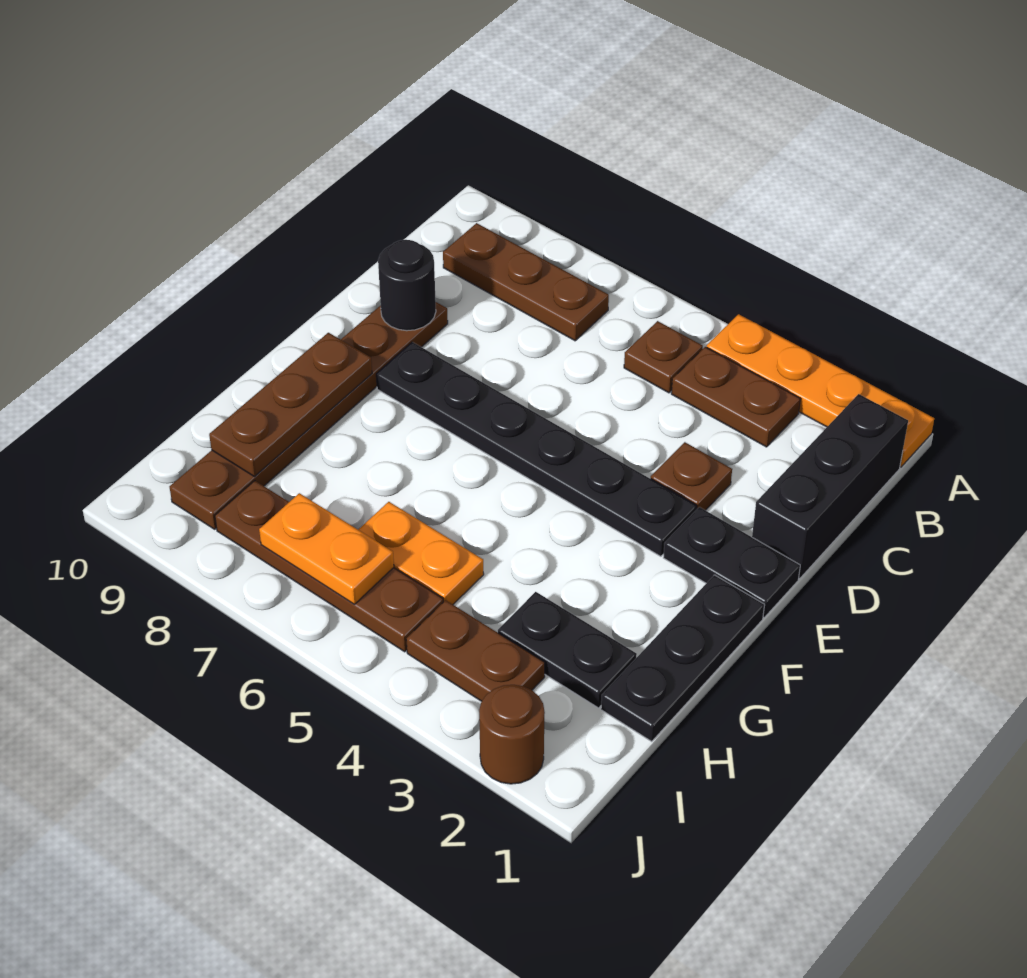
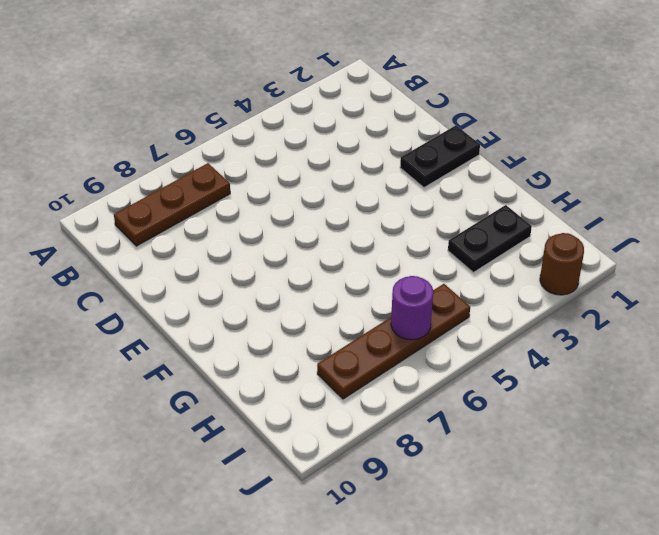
purple 1x1 round brick [391,276,433,340] -> orange 1x2 plate [259,493,394,604]
none -> orange 1x4 plate [707,314,934,467]
none -> black 1x3 brick [752,394,908,578]
none -> brown 1x2 plate [671,347,800,447]

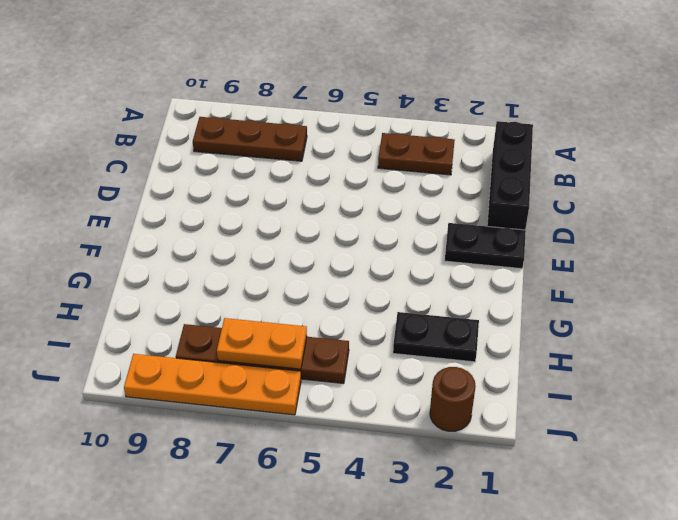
orange 1x4 plate [124,354,301,415] -> orange 1x4 plate moved to [707,314,934,467]
none -> brown 1x1 plate [624,321,703,393]
none -> brown 1x1 plate [651,442,732,510]
none -> brown 1x6 plate [170,302,448,529]

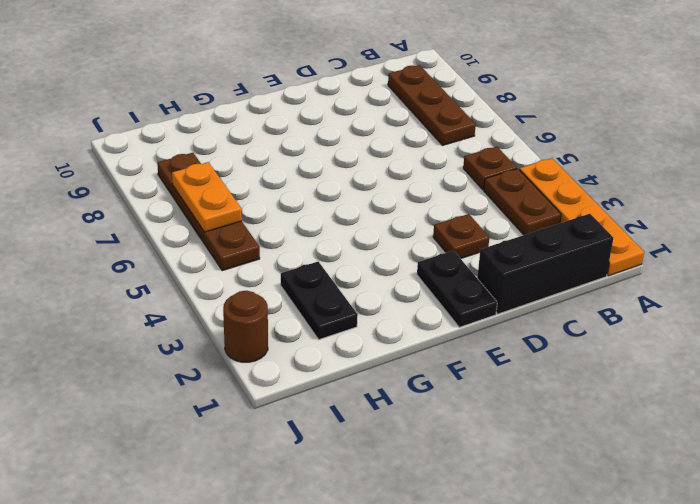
none -> brown 1x6 plate [170,302,448,529]
none -> black 1x6 plate [376,342,697,556]
none -> black 1x3 plate [601,575,765,742]

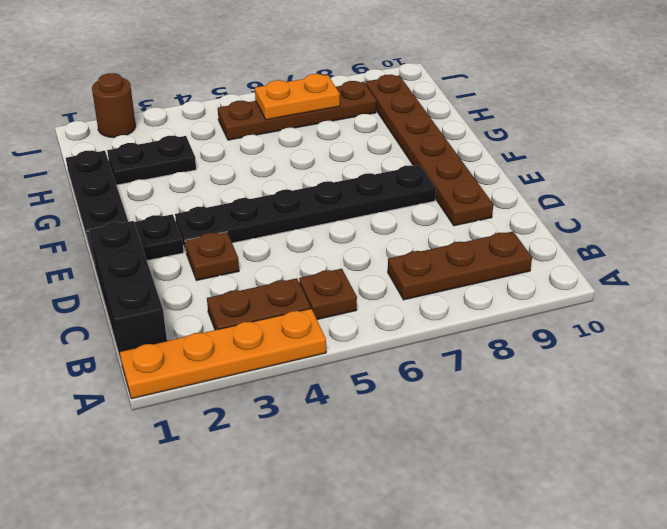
none -> orange 1x2 plate [358,502,484,604]
none -> brown 1x2 plate [406,600,545,701]
none -> black 1x1 round brick [378,240,436,331]

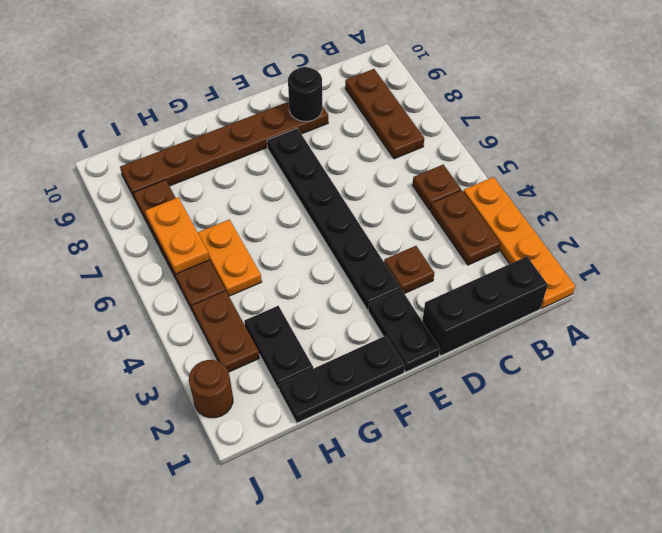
none -> brown 1x3 plate [209,333,372,477]

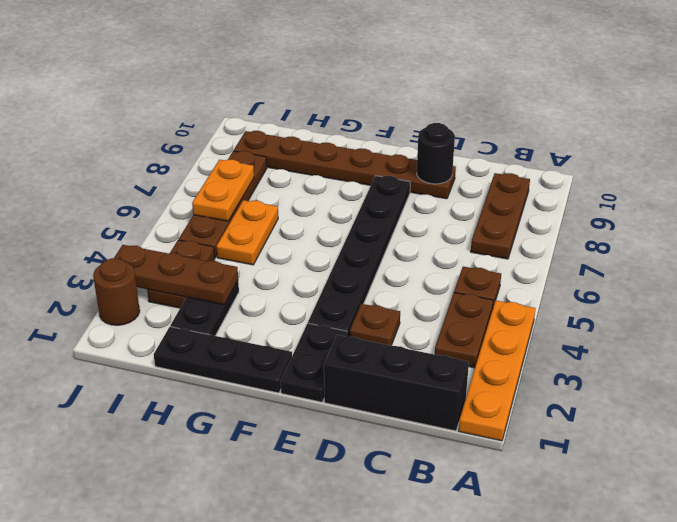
brown 1x3 plate [113,245,238,304] -> brown 1x3 plate moved to [209,333,372,477]

